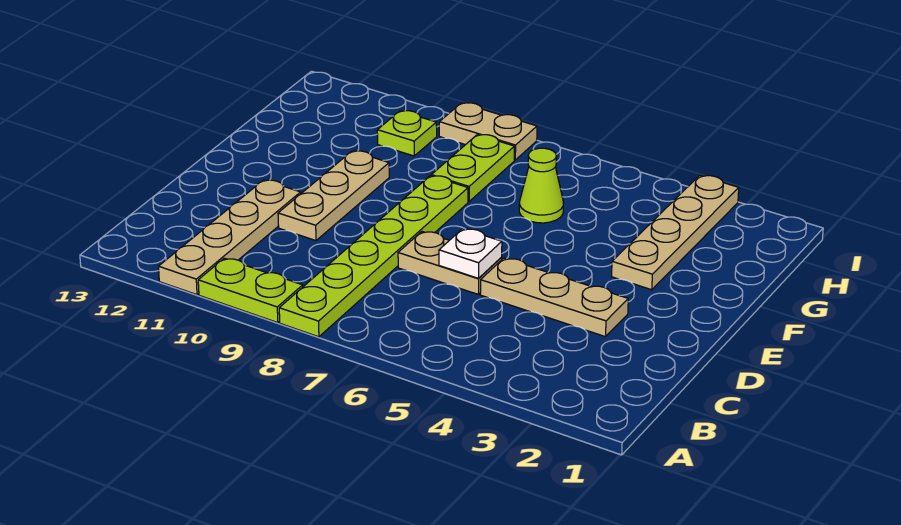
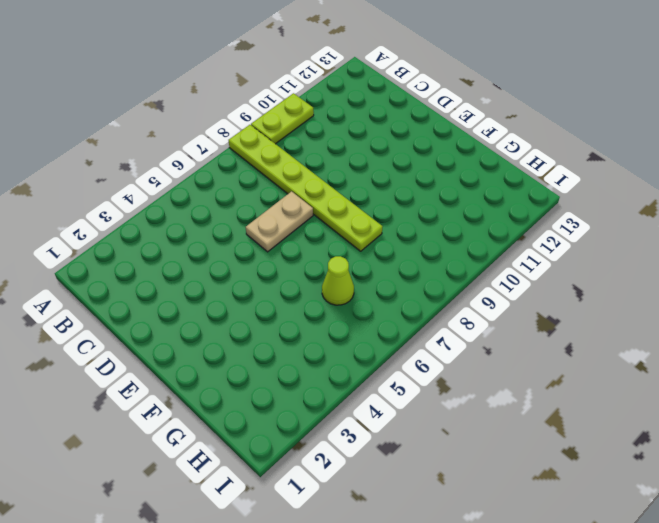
none -> tan 1x4 plate [159,180,301,295]
none -> tan 1x3 plate [480,258,628,337]
none -> tan 1x3 plate [278,151,389,241]

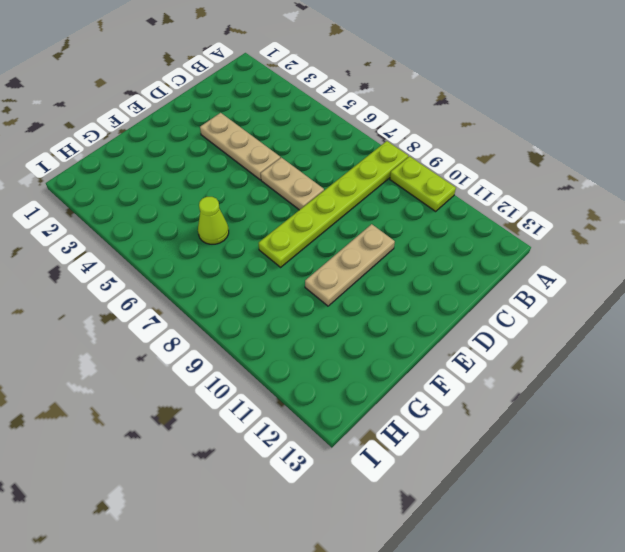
none -> tan 1x4 plate [159,180,301,295]
none -> tan 1x4 plate [612,176,739,290]
none -> lime 1x2 plate [431,135,514,202]

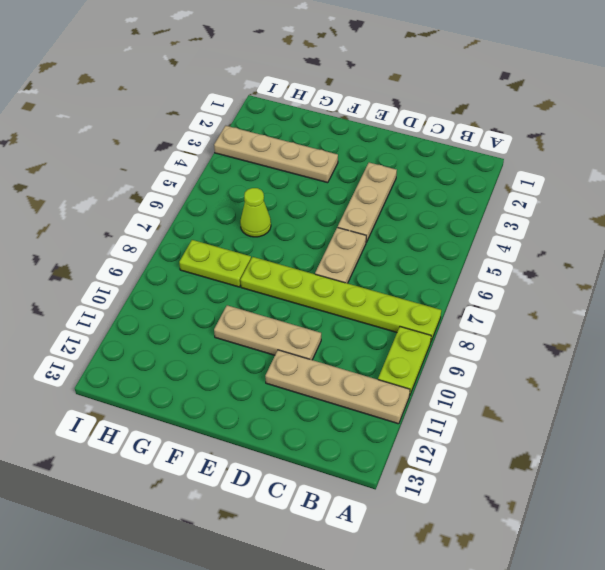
none -> lime 1x1 plate [377,111,437,156]
none -> tan 1x2 plate [439,103,537,160]
none -> white 1x1 plate [439,229,502,278]

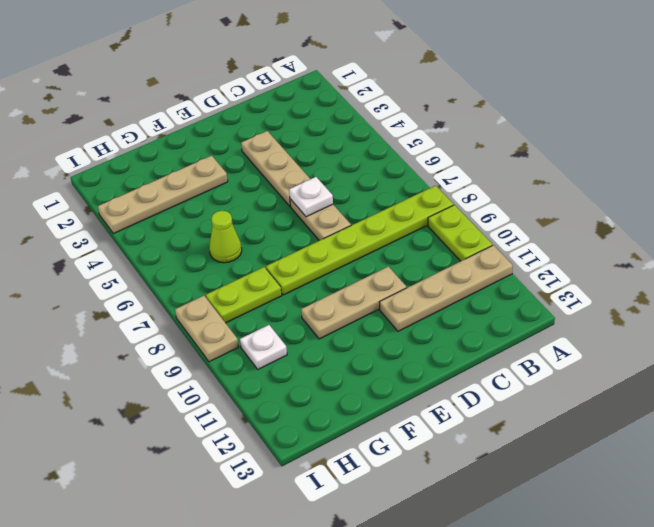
white 1x1 plate [240,325,287,369] -> lime 1x1 plate [377,111,437,156]

